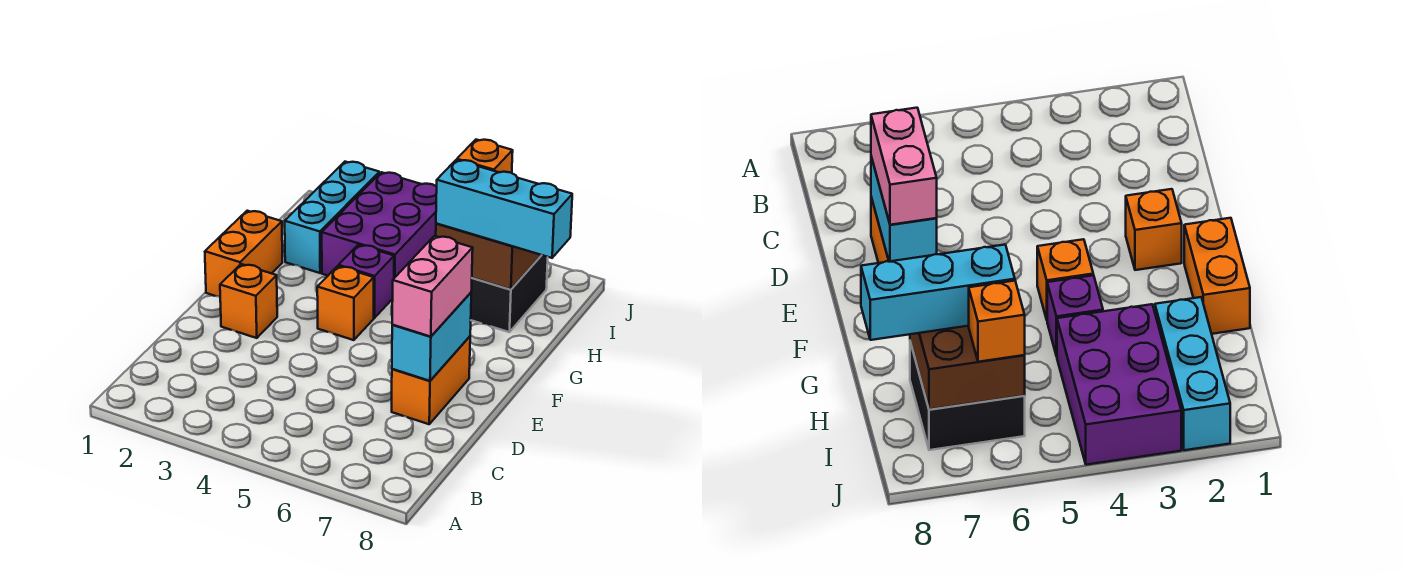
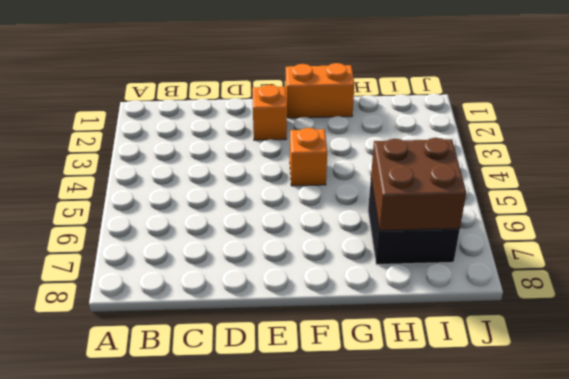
none -> orange 1x2 brick [392,337,470,424]
none -> purple 1x1 brick [338,245,394,318]
none -> cyan 1x3 brick [285,162,379,273]

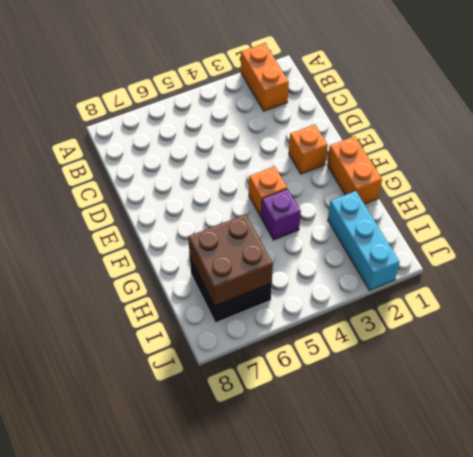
orange 1x2 brick [241,43,289,111] -> orange 1x2 brick moved to [392,337,470,424]
none -> purple 2x3 brick [322,172,437,278]
none -> cyan 1x2 brick [392,293,471,381]
none -> pink 1x2 brick [392,236,473,337]

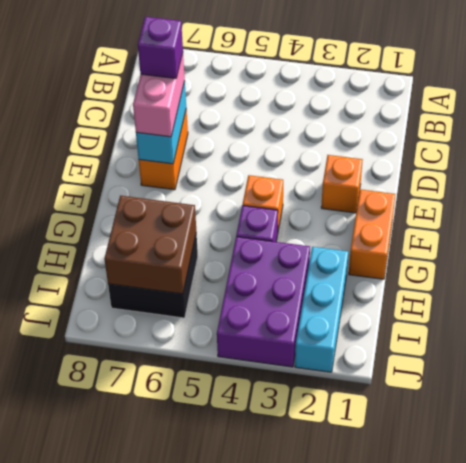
purple 1x1 brick [138,17,183,78] -> none
none -> cyan 1x3 brick [436,160,572,258]
none -> orange 1x1 brick [457,140,513,173]

